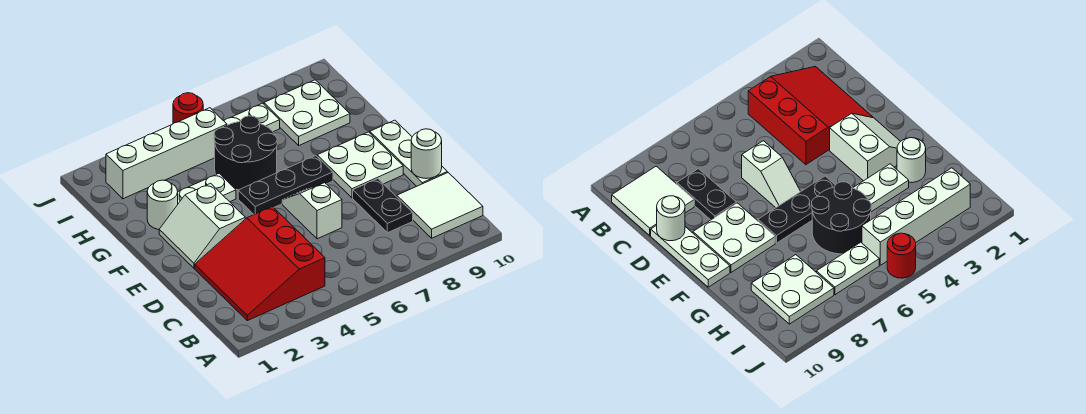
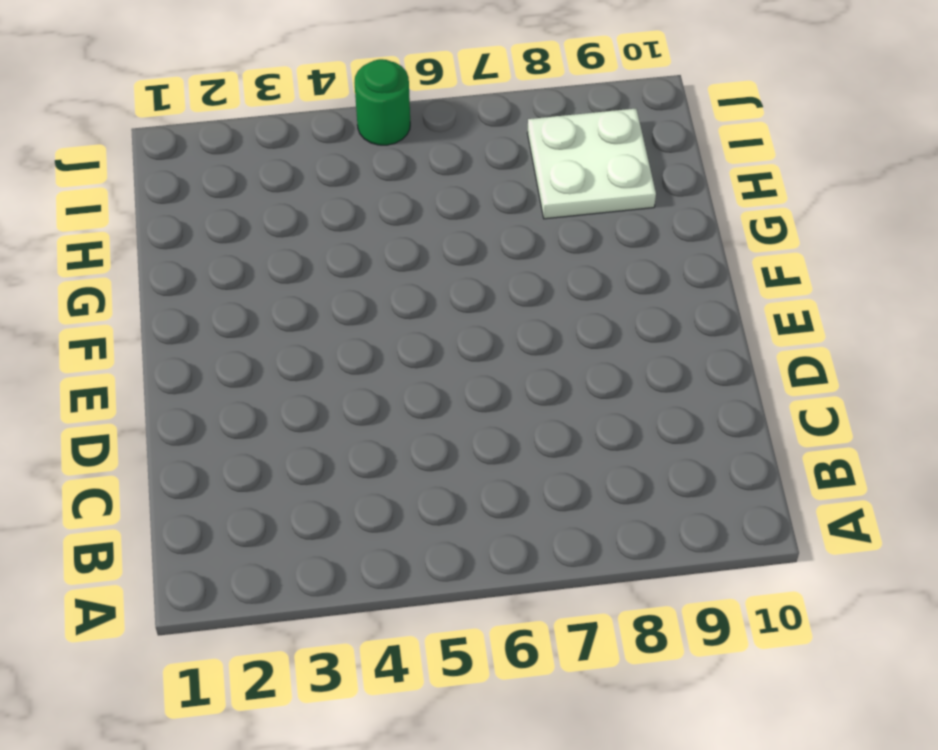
green 1x1 round brick [355,59,410,145] -> red 1x1 round brick [173,93,203,124]
none -> red 3x3 slope [195,207,325,321]
none -> white 2x2 tile [397,173,483,238]
none -> black 1x2 plate [353,179,413,233]

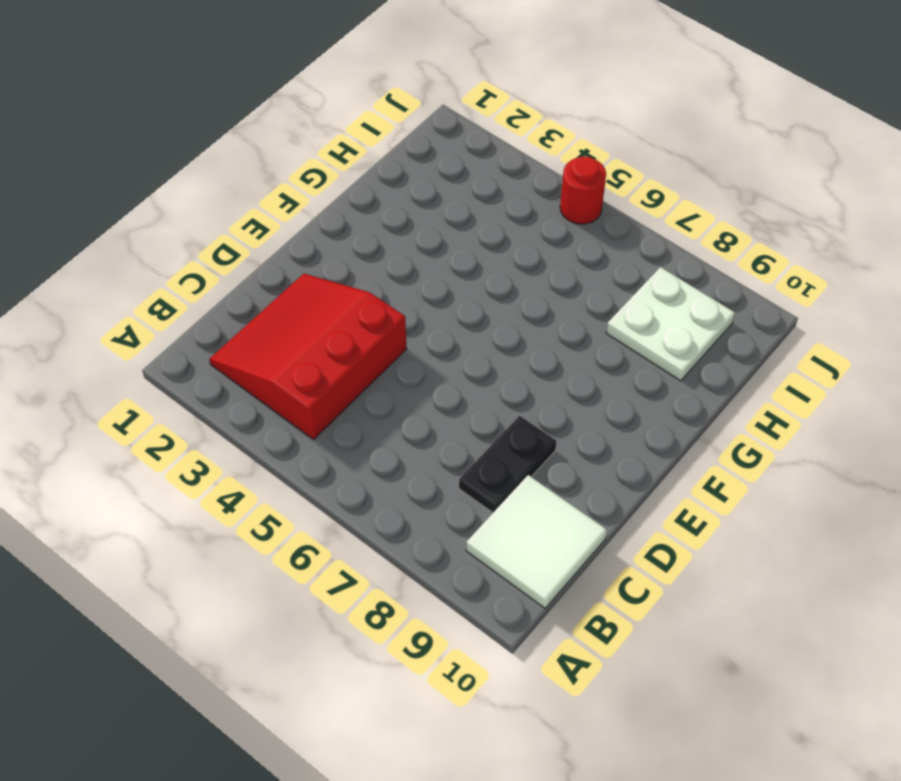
none -> white 1x2 slope [282,183,342,239]
none -> white 1x3 plate [370,120,447,186]
none -> white 2x2 slope [159,183,245,268]

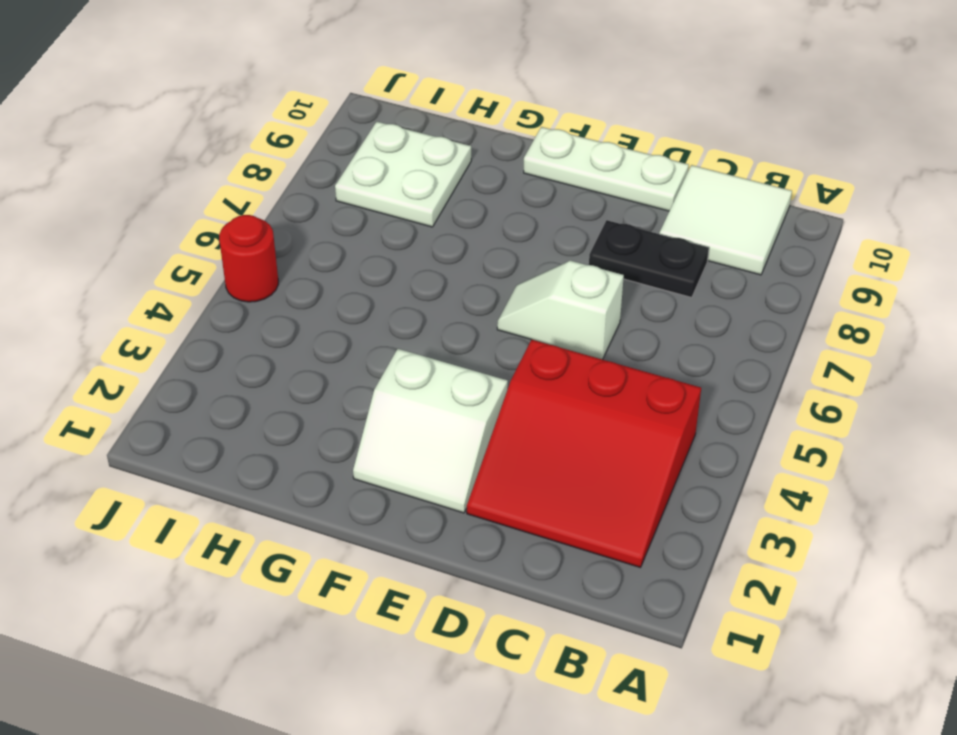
none -> white 2x2 plate [317,132,403,198]
none -> black 1x3 plate [238,156,333,214]
none -> white 1x1 round brick [147,180,178,229]

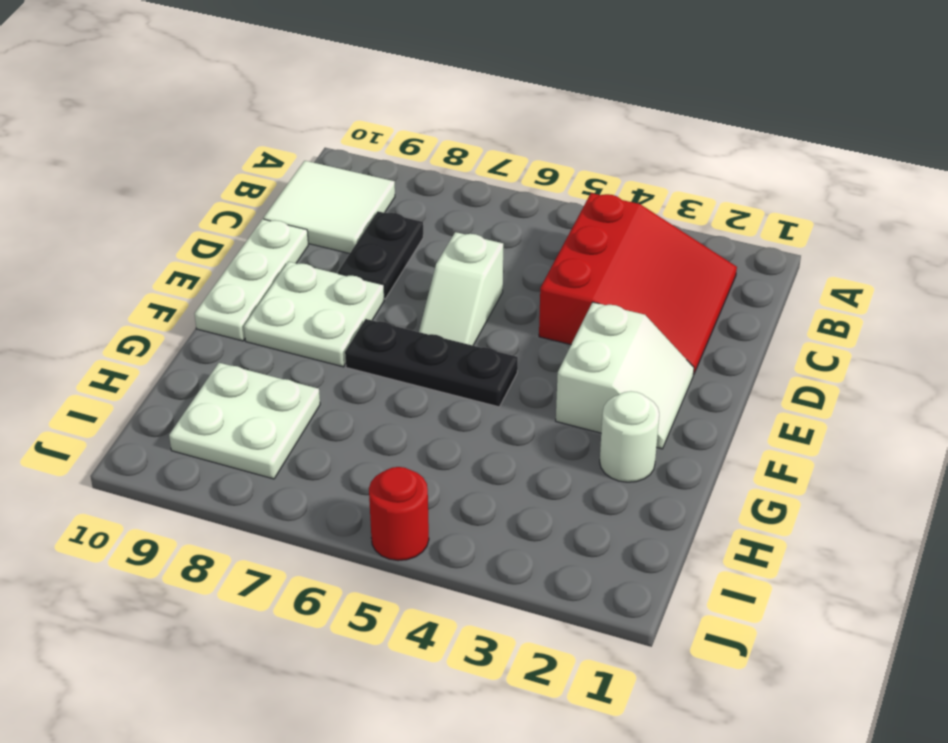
none -> white 1x2 plate [178,174,236,203]
none -> black 2x2 round brick [214,116,277,190]
none -> white 1x4 brick [106,108,227,199]

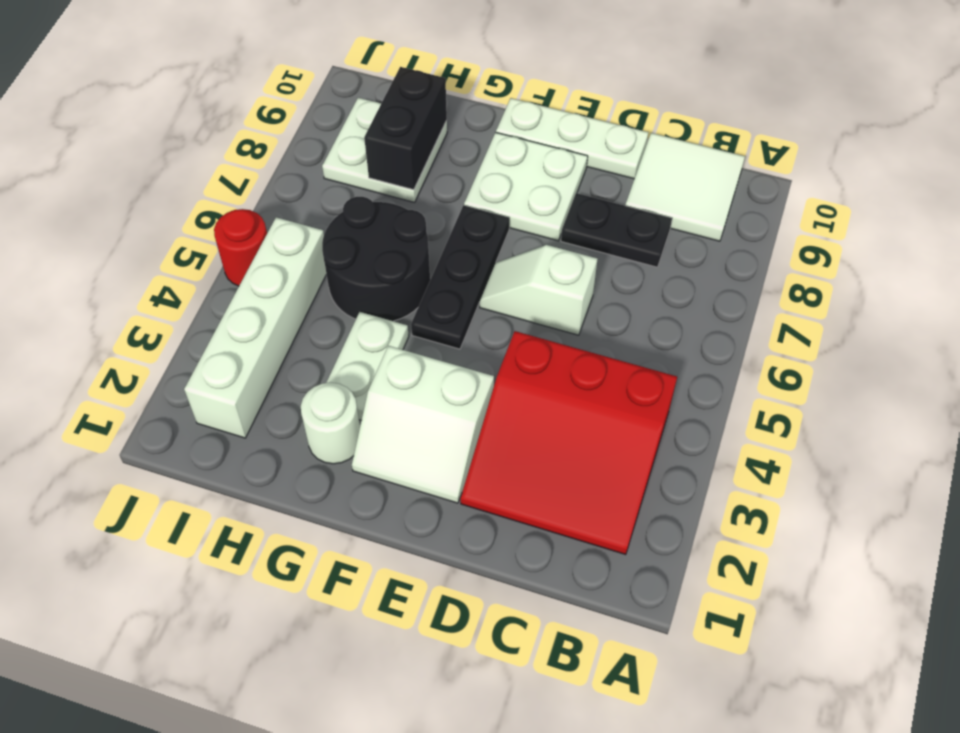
black 1x2 brick [364,67,447,190] -> none
none -> white 1x2 plate [224,103,280,132]
none -> white 1x1 round brick [411,129,442,178]

